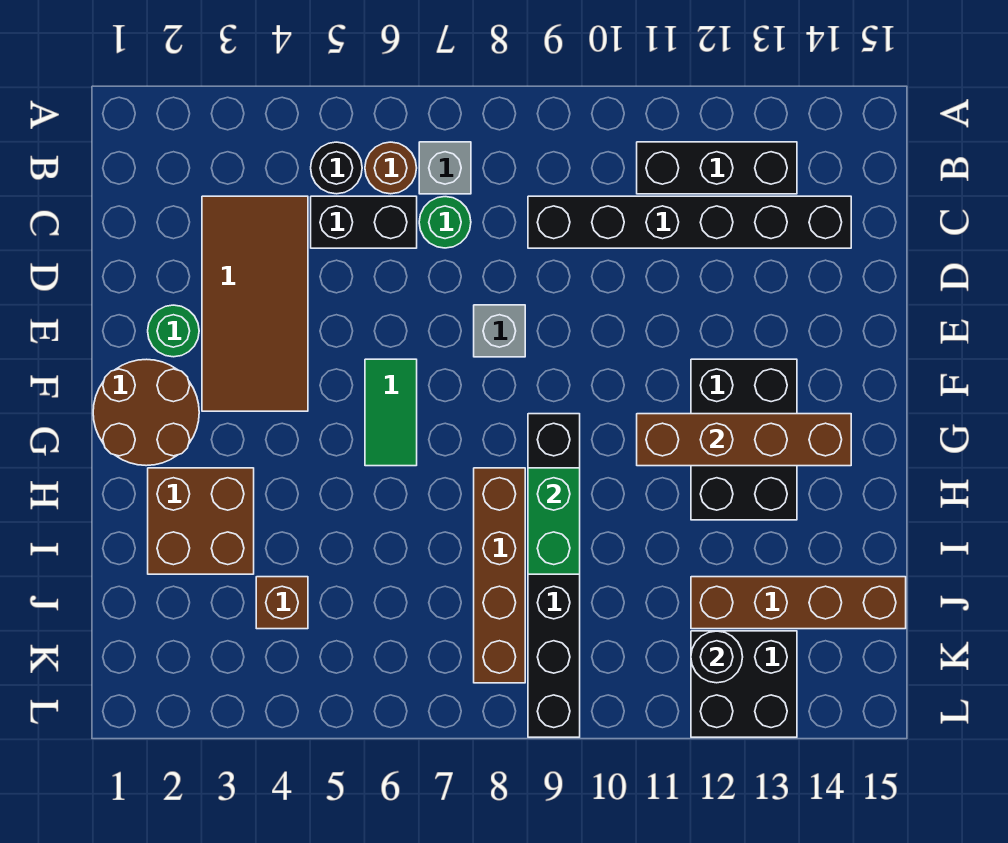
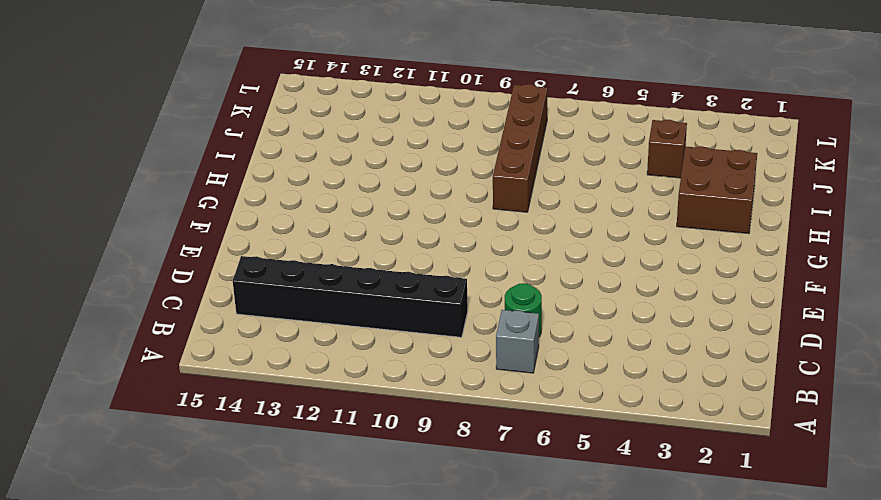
none -> black 1x1 round brick [311,142,362,194]
none -> brown 1x1 round brick [365,142,417,194]
none -> black 1x3 brick [637,142,797,194]

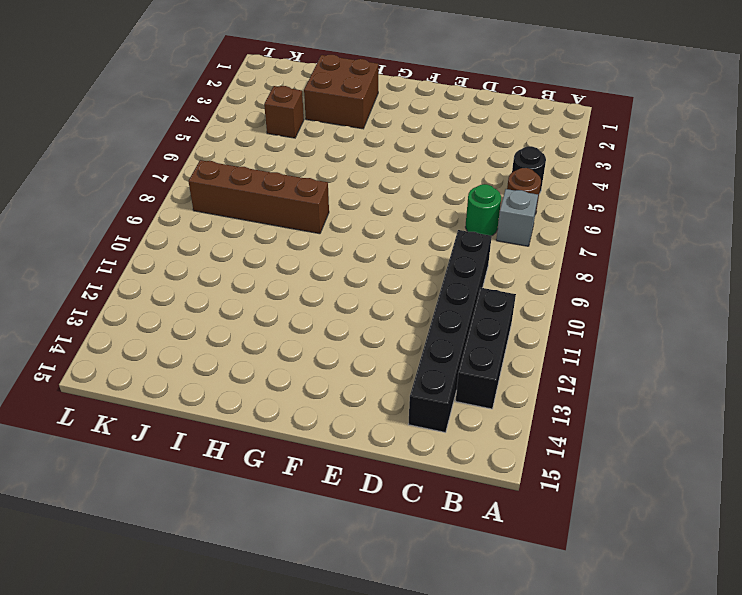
none -> brown 2x4 tile [202,196,308,411]
none -> black 1x2 brick [311,196,417,248]
none -> green 1x1 round brick [148,305,199,357]

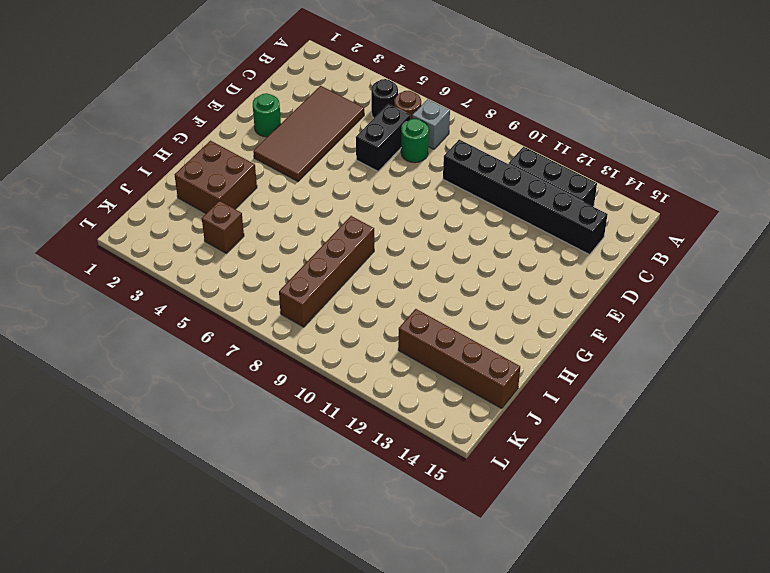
black 1x2 brick [356,104,410,171] -> black 1x2 brick turned to [311,196,417,248]
none -> grey 1x1 brick [474,305,525,357]
none -> brown 2x2 round brick [93,359,199,466]
none -> green 1x2 tile [365,359,417,466]

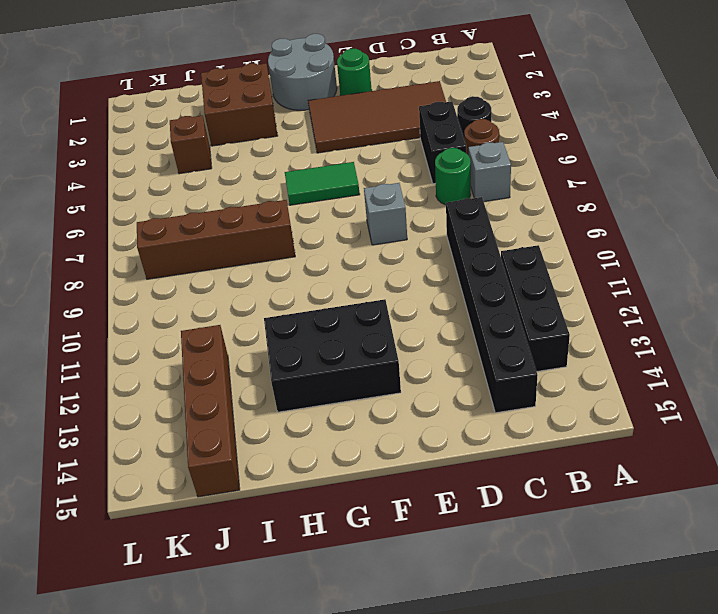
grey 2x2 round brick [268,34,337,110] -> brown 2x2 round brick [93,359,199,466]
none -> black 1x6 brick [528,414,580,737]
none -> black 2x2 brick [691,631,797,737]
none -> brown 1x4 brick [637,414,851,466]

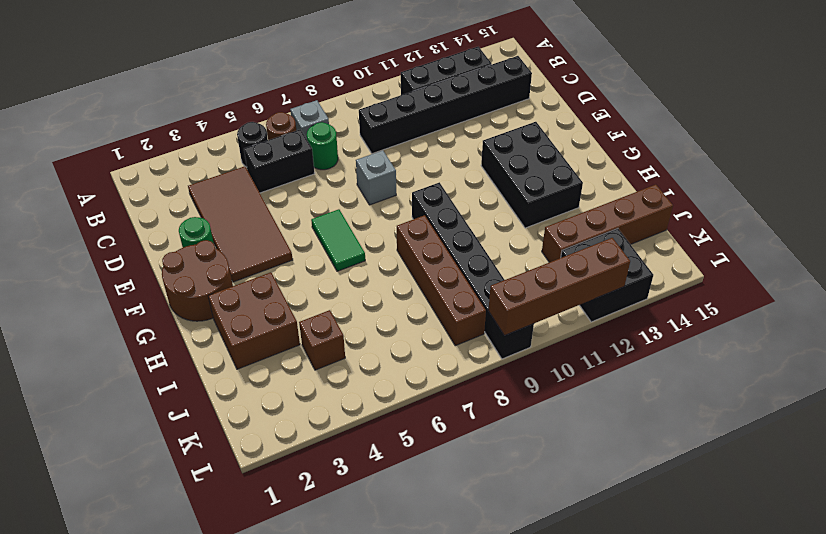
brown 1x4 brick [488,238,630,336] -> brown 1x4 brick moved to [637,414,851,466]
none -> green 1x2 brick [528,468,580,574]
none -> black 1x1 round brick [691,631,743,683]

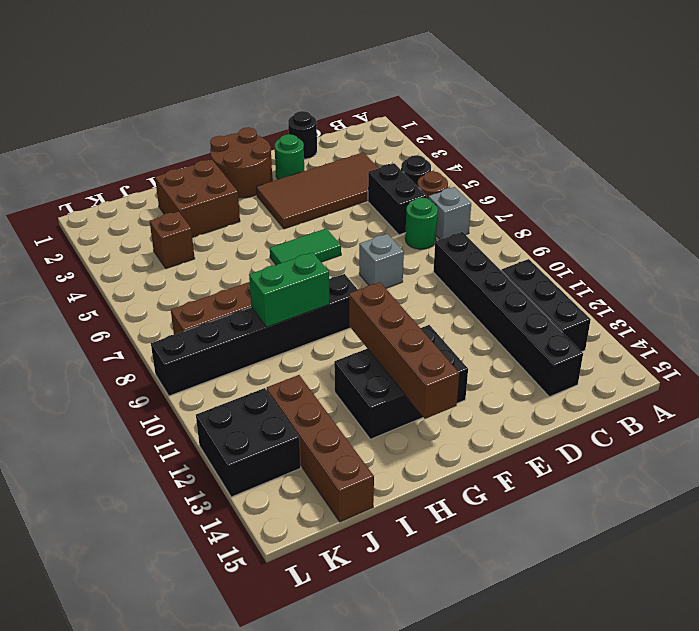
black 1x1 round brick [288,111,317,159] -> black 1x1 round brick moved to [691,631,743,683]

